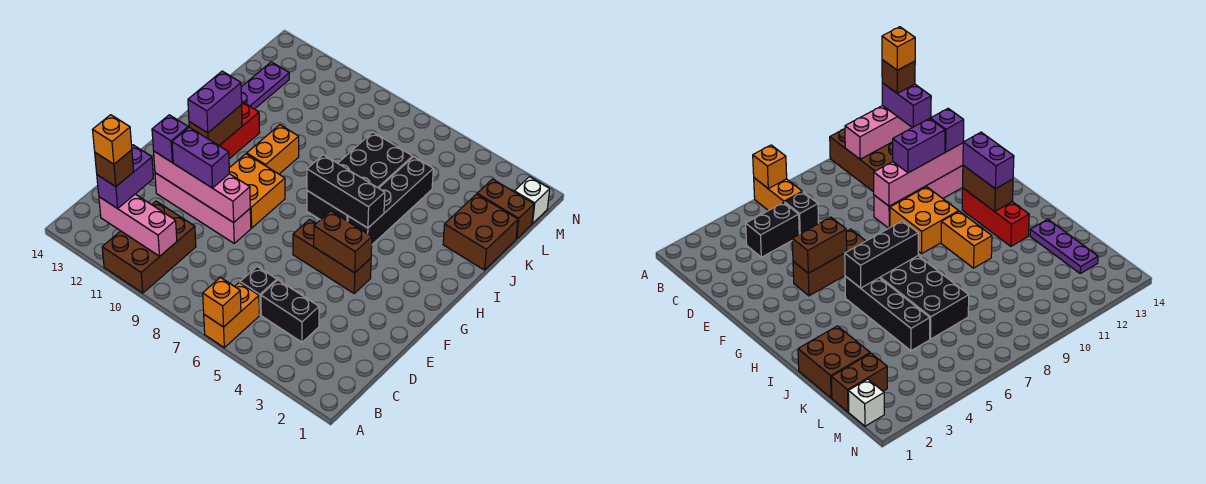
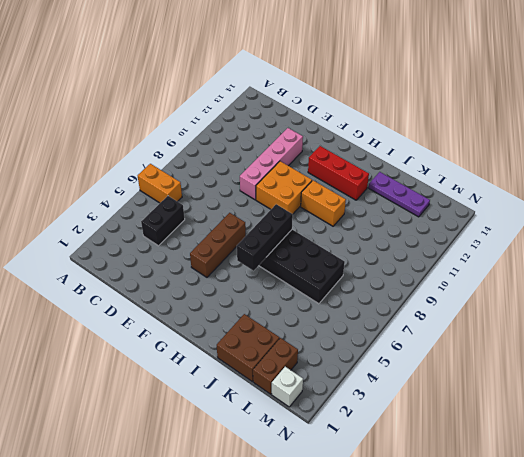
none -> brown 2x3 brick [102,201,196,293]
none -> black 1x1 brick [240,267,277,315]
none -> black 1x4 brick [348,157,433,244]

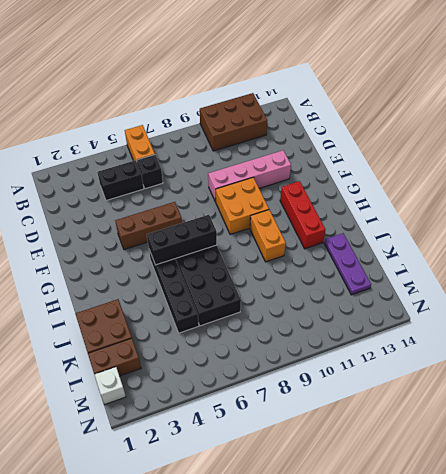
brown 2x3 brick [200,93,268,151] -> brown 2x3 brick turned to [102,201,196,293]
none -> orange 1x1 brick [203,277,241,327]
none -> pink 1x3 brick [99,194,177,256]
none -> pink 1x4 brick [154,151,250,223]

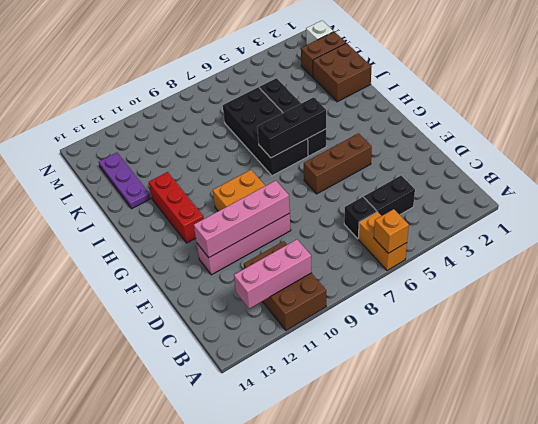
none -> orange 1x2 brick [247,125,299,174]
none -> brown 1x2 brick [314,211,372,273]
none -> brown 1x2 brick [189,105,242,145]

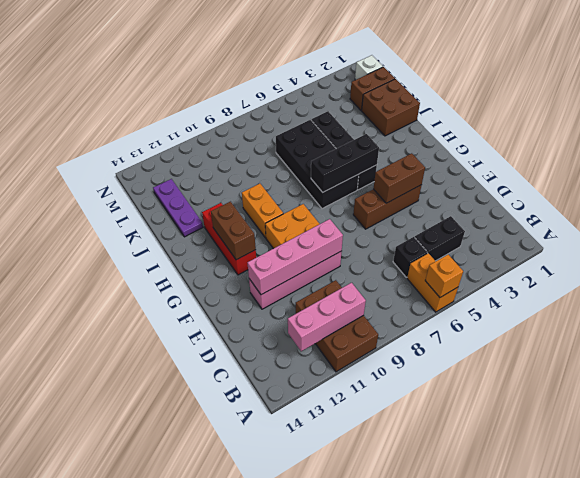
none -> purple 1x2 brick [97,145,153,209]
none -> purple 1x2 brick [172,127,229,188]
none -> purple 1x1 brick [152,115,188,163]

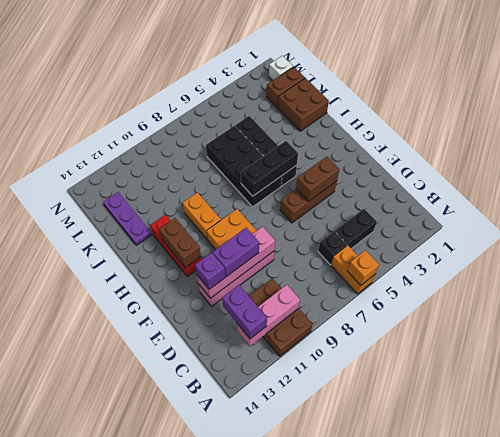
none -> purple 1x2 brick [188,71,242,133]
none -> brown 1x1 brick [95,150,134,187]
none -> orange 1x1 brick [93,115,132,164]

